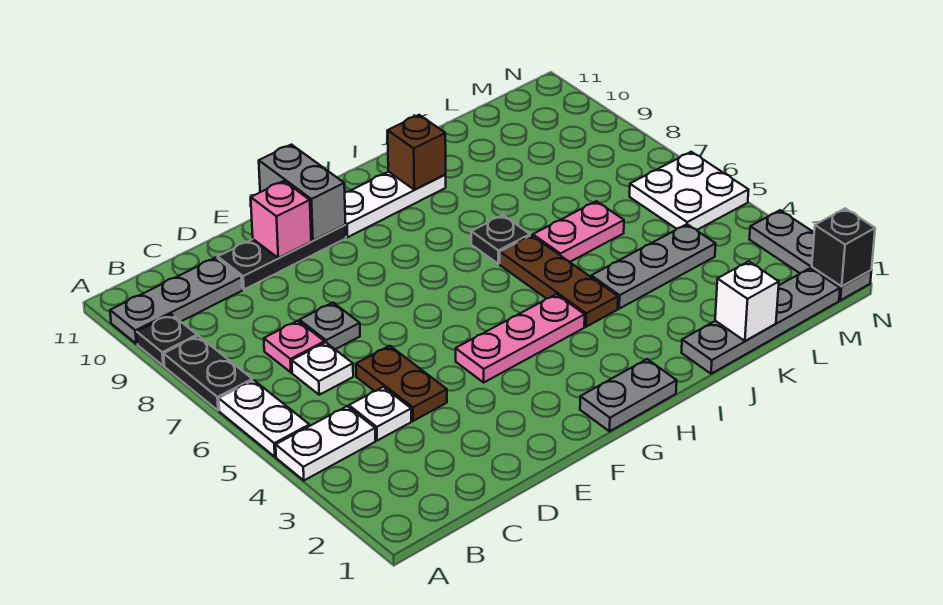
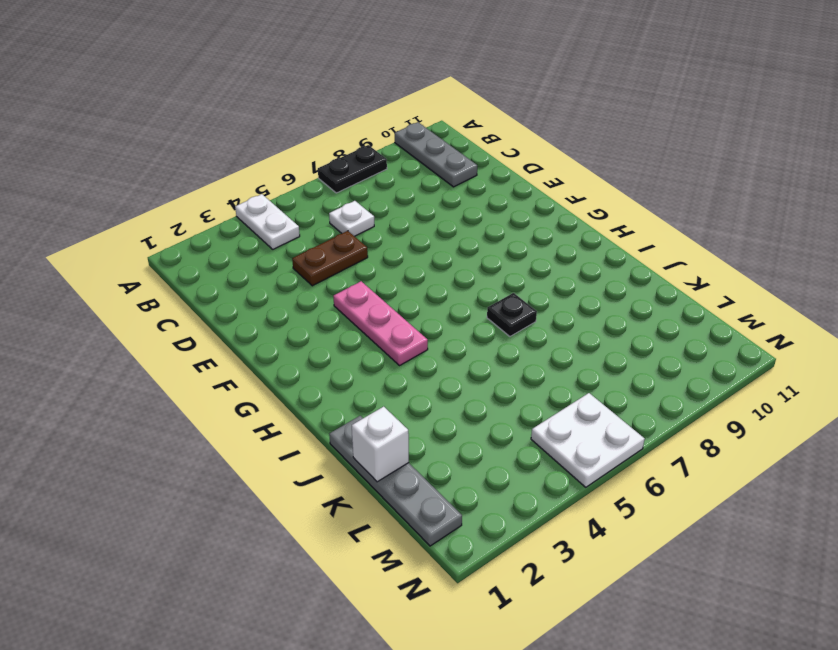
none -> white 1x2 plate [219,380,309,457]
none -> black 1x1 plate [137,314,197,366]
none -> white 1x1 plate [349,387,411,440]

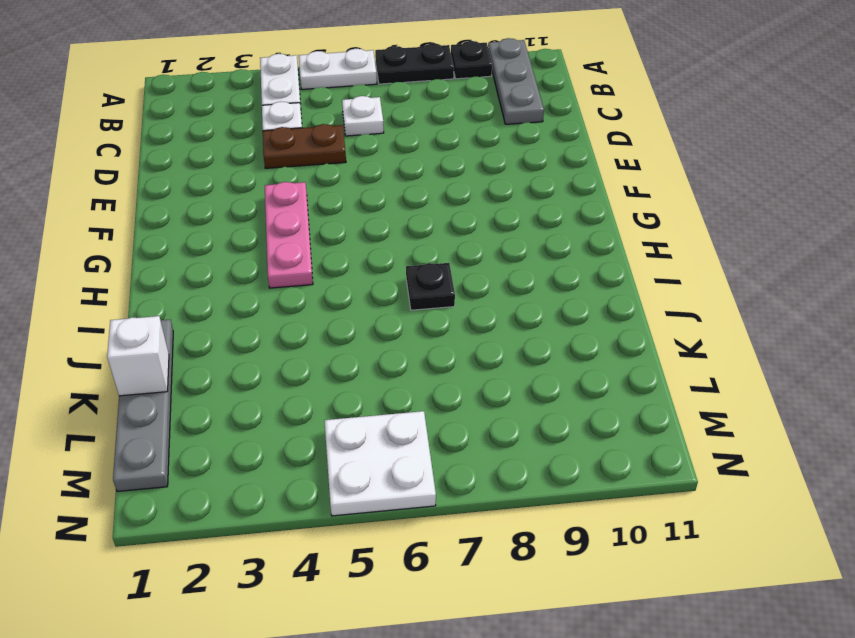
none -> pink 1x1 plate [264,321,324,372]
none -> grey 1x1 plate [299,303,360,349]
none -> black 1x3 plate [218,225,346,289]

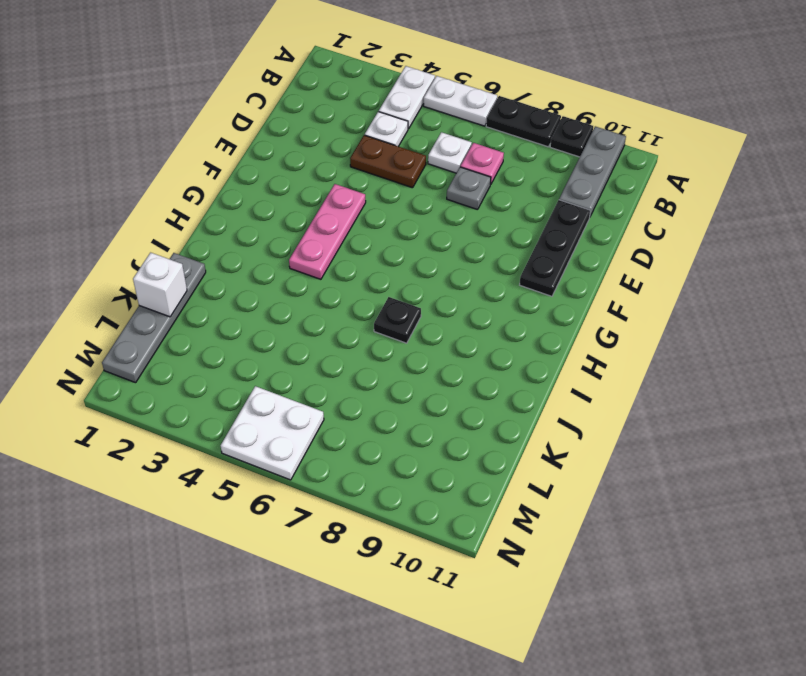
none -> grey 1x2 plate [580,359,677,431]
none -> white 1x3 plate [345,172,446,237]
none -> brown 1x3 plate [500,235,618,327]

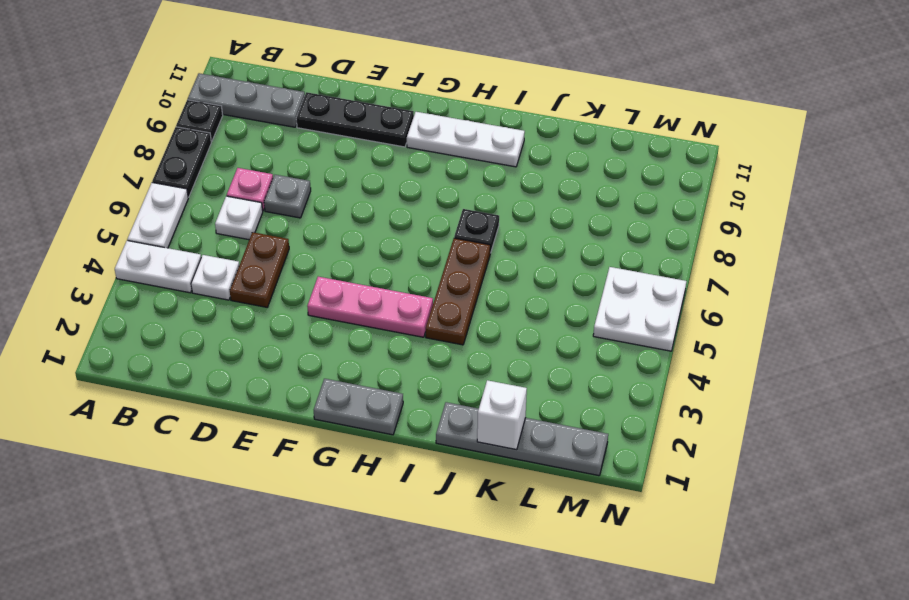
none -> grey 1x3 plate [591,224,716,309]
none -> pink 1x2 plate [533,201,624,262]
none -> grey 1x3 plate [750,210,871,300]

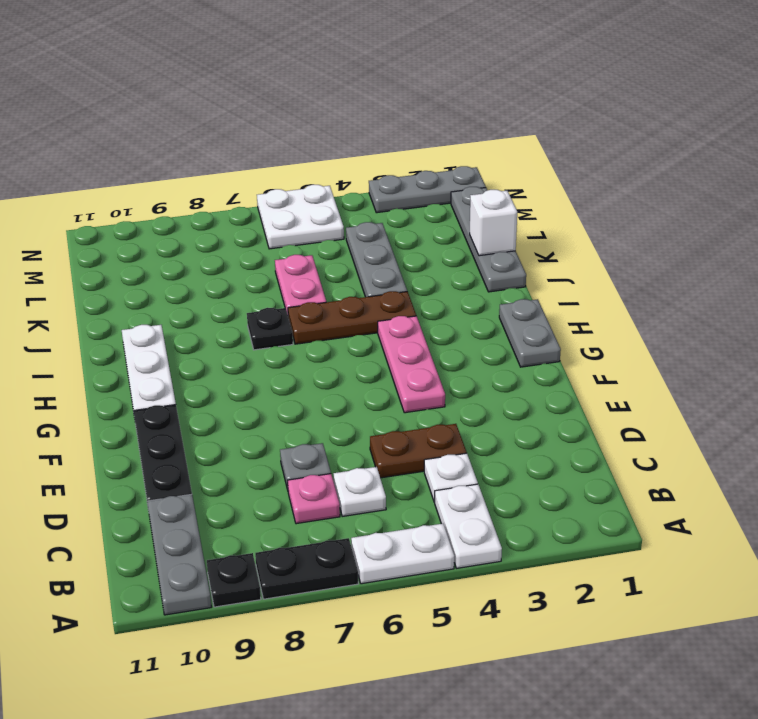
none -> pink 1x1 brick [251,181,311,258]
none -> grey 1x2 brick [259,145,345,241]
none -> brown 1x1 brick [388,115,446,190]

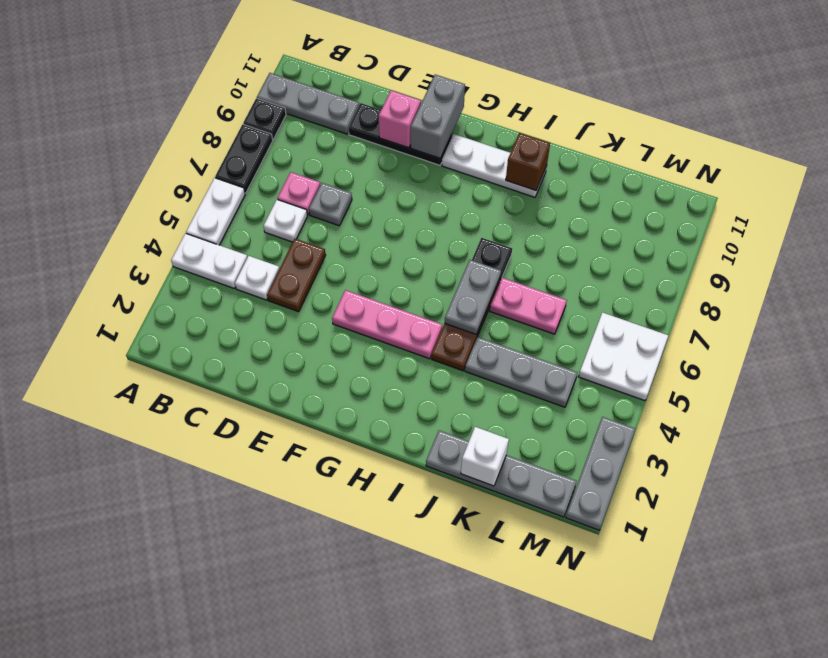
grey 1x2 plate [445,260,501,334] -> grey 1x2 plate turned to [580,359,677,431]
none -> black 1x1 brick [812,209,875,286]

